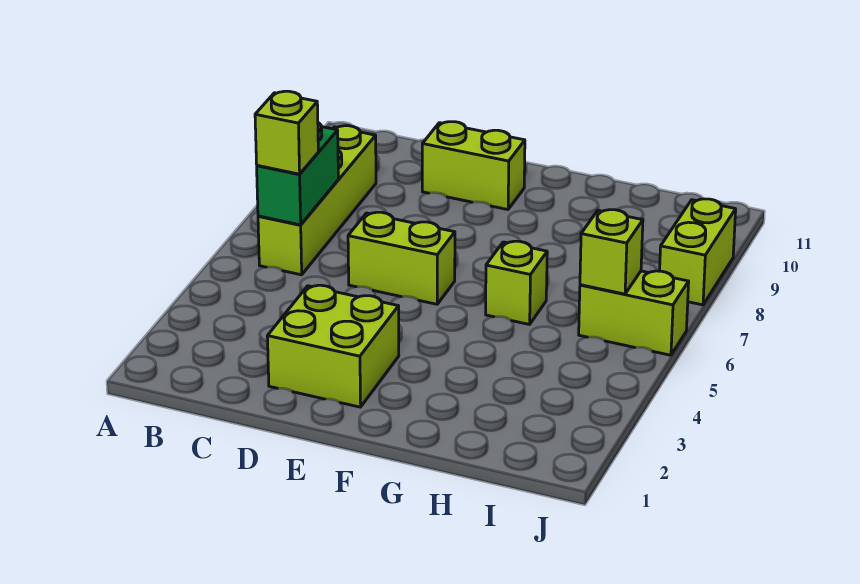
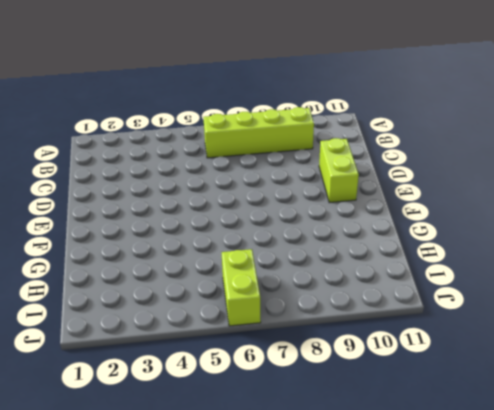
none -> lime 2x2 brick [267,285,399,407]
none -> lime 1x2 brick [348,212,455,304]

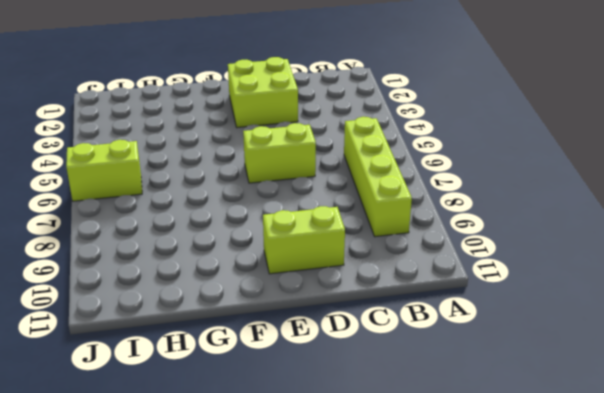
none -> lime 1x1 brick [486,241,547,324]
none -> lime 1x2 brick [660,199,736,305]

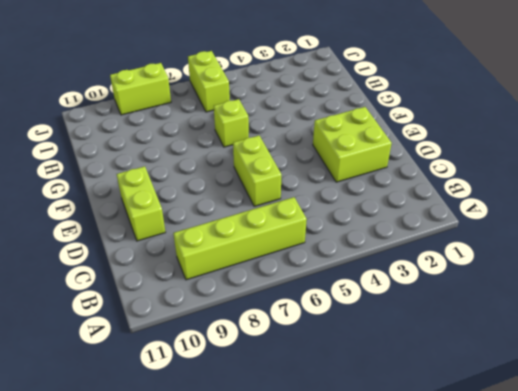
none -> green 1x2 brick [257,123,338,225]
none -> lime 1x1 brick [580,210,643,294]

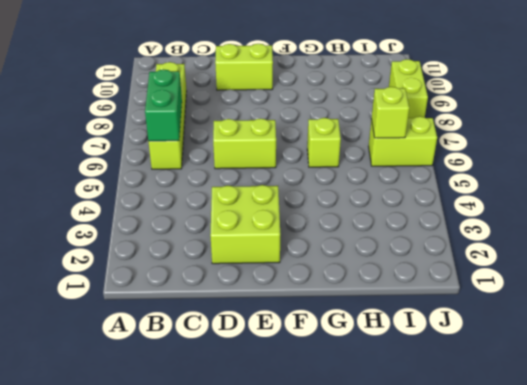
none -> lime 1x1 brick [255,91,318,174]

